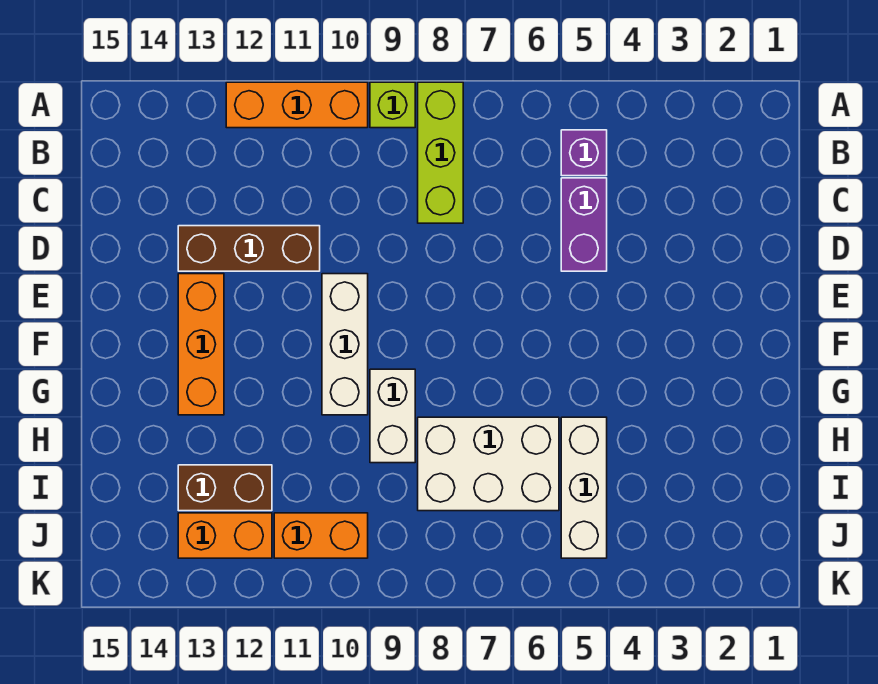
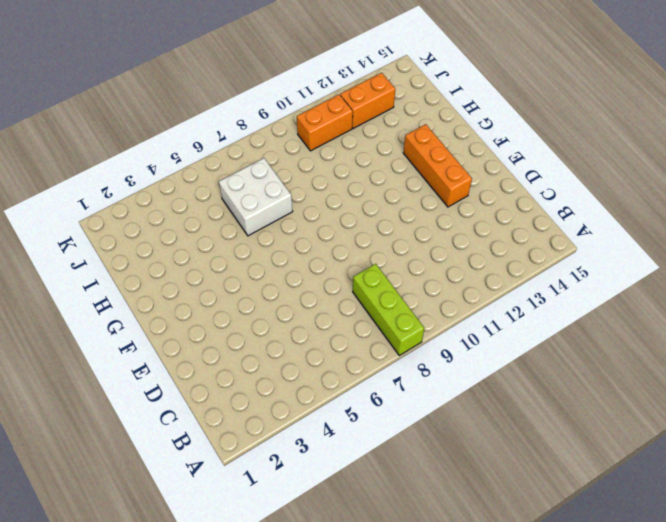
white 2x2 brick [219,158,293,236] -> white 2x3 brick [418,417,559,511]
none -> lime 1x1 brick [370,82,415,128]
none -> orange 1x3 brick [226,82,368,128]
none -> purple 1x1 brick [561,130,607,176]

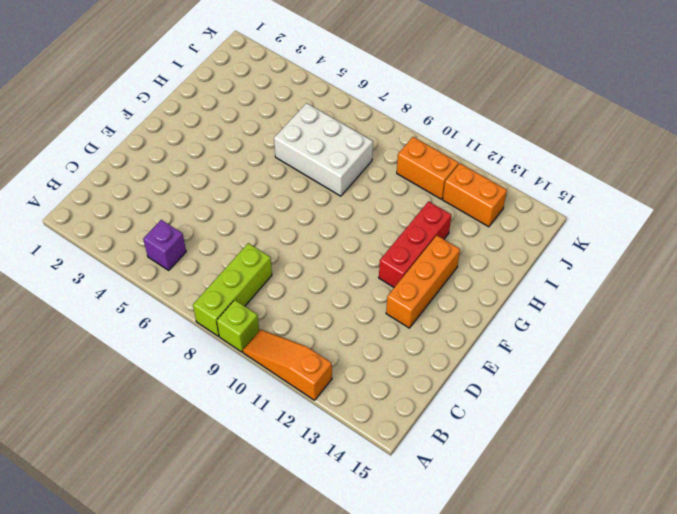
orange 1x3 slope [243,329,332,400] -> orange 1x3 brick [226,82,368,128]
red 1x3 brick [379,201,451,287] -> none
none -> purple 1x2 brick [561,178,607,271]
none -> brown 1x3 brick [178,226,320,271]
none -> white 1x3 brick [322,274,368,415]

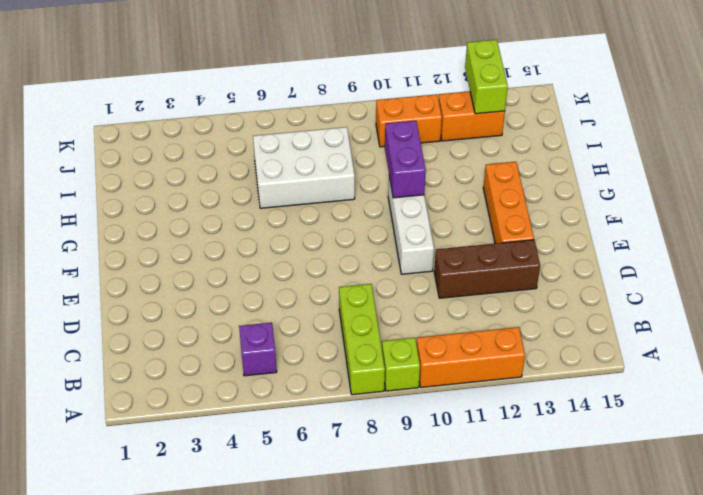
purple 1x2 brick [385,121,426,198] -> purple 1x2 brick moved to [561,178,607,271]
lime 1x2 brick [465,40,508,114] -> none
none -> white 1x2 brick [370,369,415,463]
none -> white 1x3 brick [561,417,607,558]
none -> brown 1x2 brick [178,465,272,511]

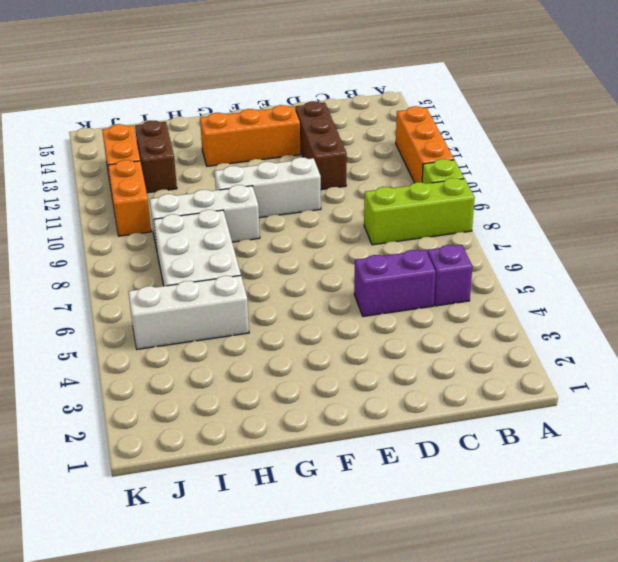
white 1x3 brick [150,185,260,249] -> white 1x2 brick [370,369,415,463]

